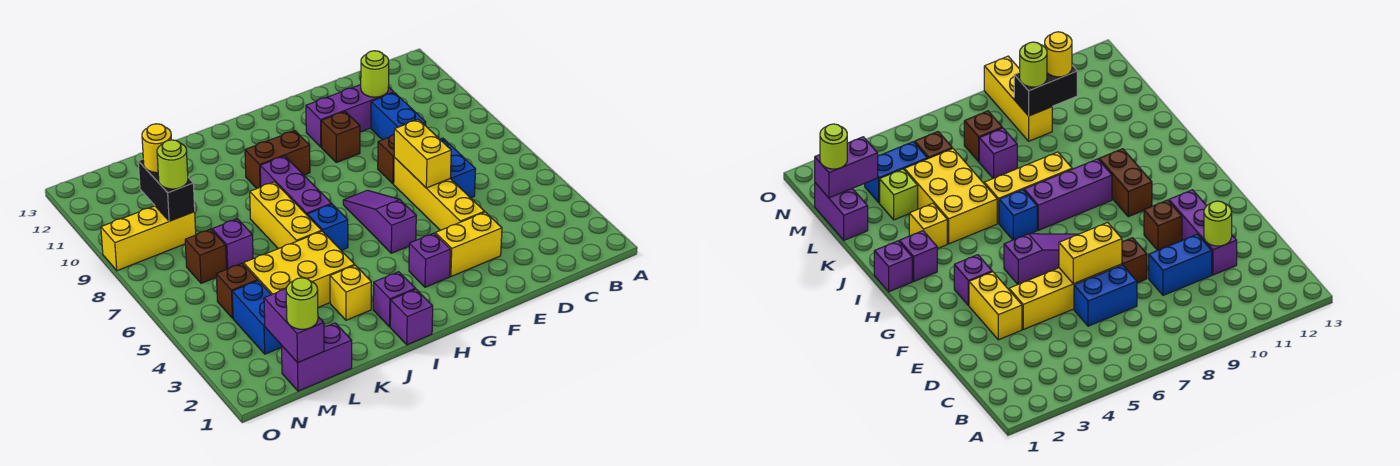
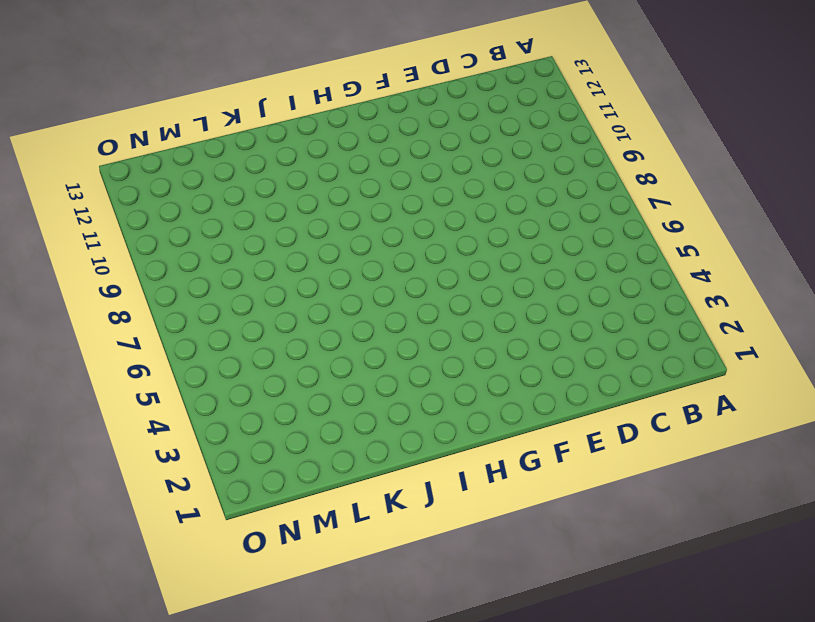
none -> blue 1x2 brick [440,138,476,198]
none -> blue 1x2 brick [371,93,426,140]
none -> purple 1x3 brick [306,85,394,147]
none -> yellow 1x2 brick [435,212,502,276]

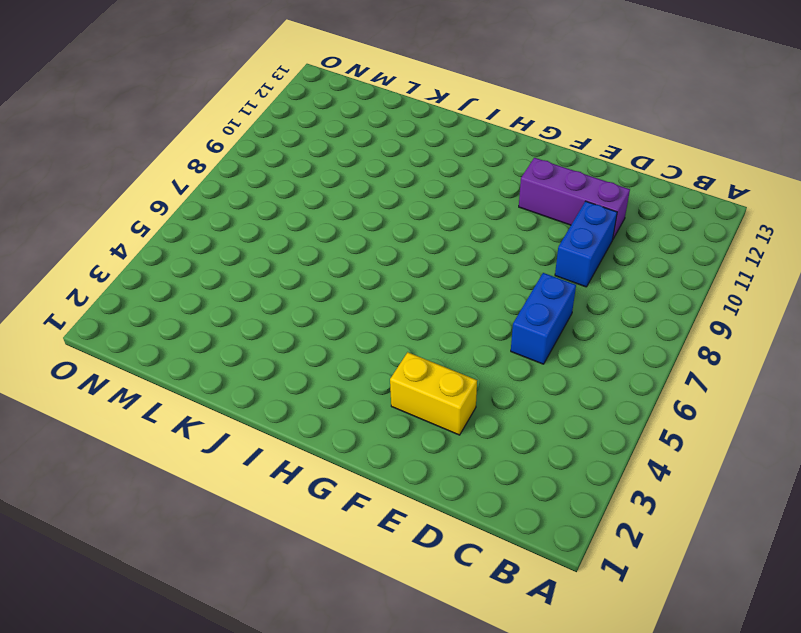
none -> yellow 1x4 brick [394,158,485,230]
none -> brown 1x1 brick [378,135,394,184]
none -> brown 1x1 brick [321,112,360,162]
none -> purple 1x1 brick [409,233,450,287]

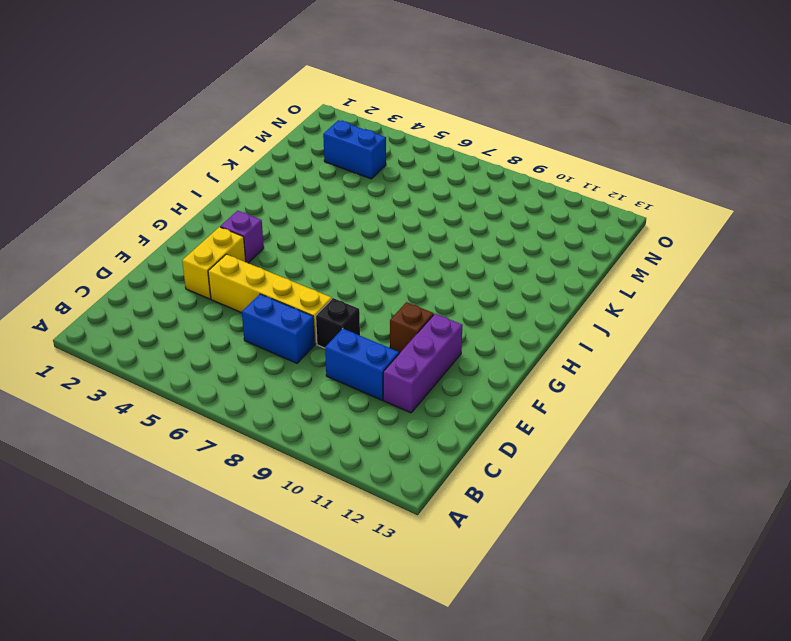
black 1x1 brick [316,298,360,348] -> brown 1x1 brick [378,135,394,184]
none -> purple 1x3 slope [343,190,416,253]
none -> brown 1x2 brick [245,131,310,188]
none -> purple 1x1 brick [390,289,433,345]
none -> purple 1x1 brick [373,272,415,327]

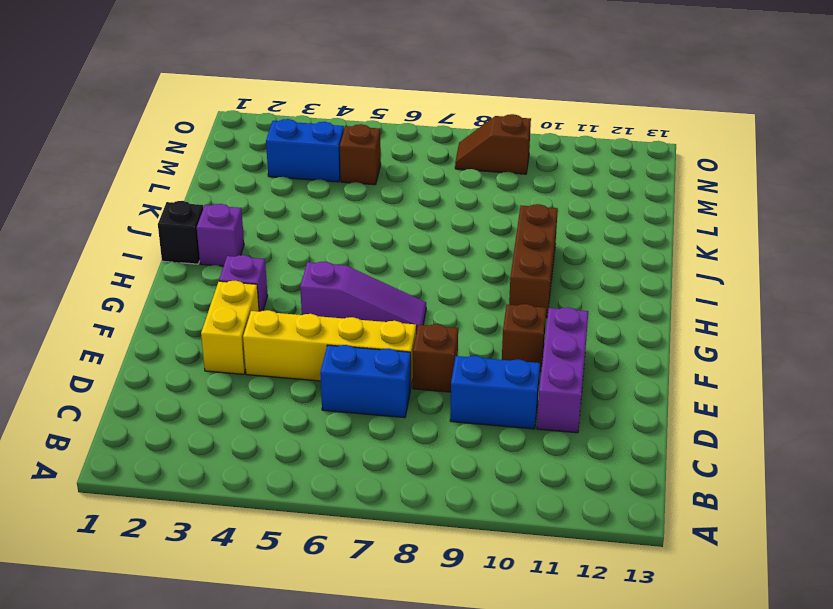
brown 1x3 brick [509,204,558,318] -> brown 1x2 brick [245,131,310,188]
black 1x1 brick [158,201,203,264] -> purple 1x1 brick [390,289,433,345]
brown 1x2 slope [455,114,531,174] -> yellow 1x3 brick [101,206,196,271]
none -> blue 1x1 brick [307,204,348,250]
none -> purple 1x3 brick [260,156,332,215]
none -> yellow 1x1 brick [330,265,371,320]
none -> yellow 2x3 brick [244,231,355,307]

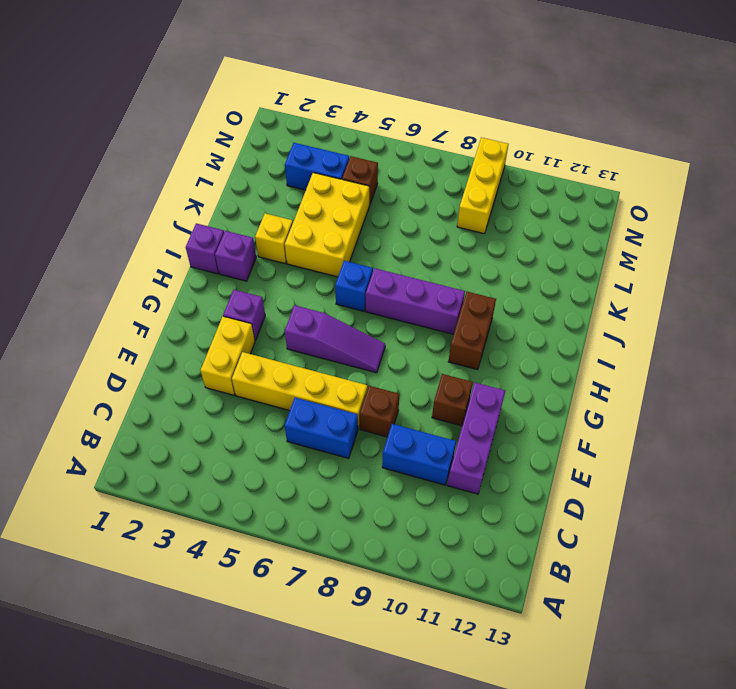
none -> yellow 1x3 brick [250,182,322,249]
none -> purple 1x2 brick [282,323,352,391]
none -> lime 1x1 brick [880,169,918,220]
none -> purple 1x1 brick [212,219,253,269]

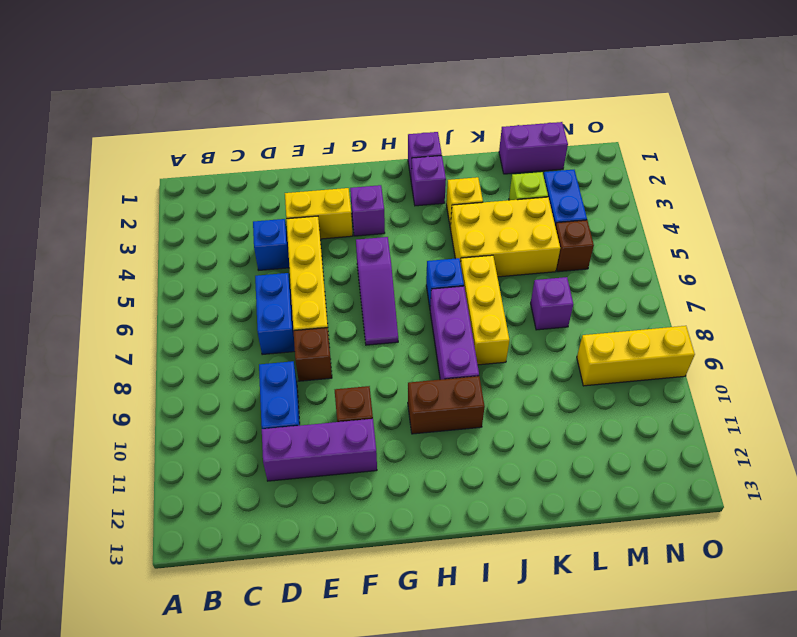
blue 1x1 brick [253,219,289,270] -> none
none -> brown 1x1 brick [185,229,227,283]
none -> lime 1x1 round brick [361,51,389,97]
none -> yellow 1x2 brick [394,120,451,188]
none -> purple 1x2 brick [264,289,324,363]

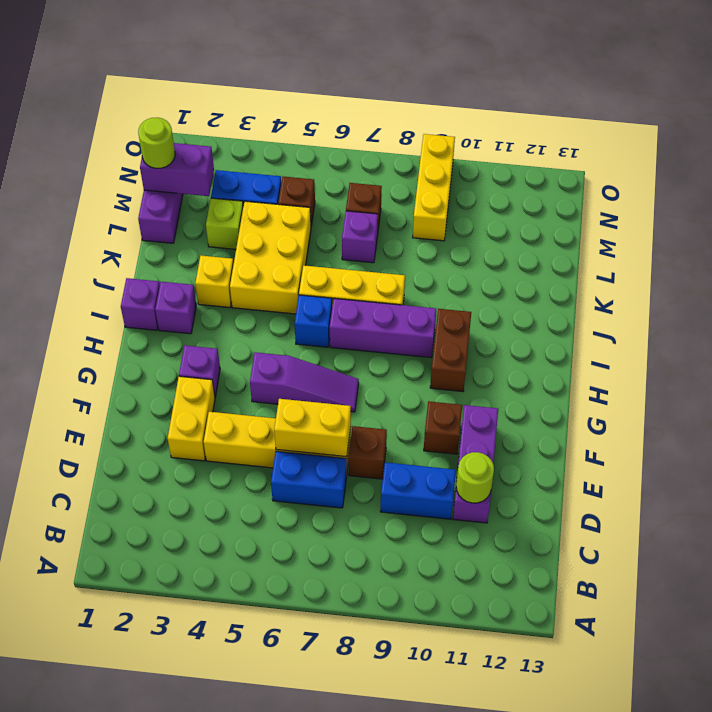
none -> black 1x2 brick [138,159,195,221]
none -> lime 1x1 round brick [157,140,188,189]
none -> yellow 1x1 round brick [142,124,171,173]

